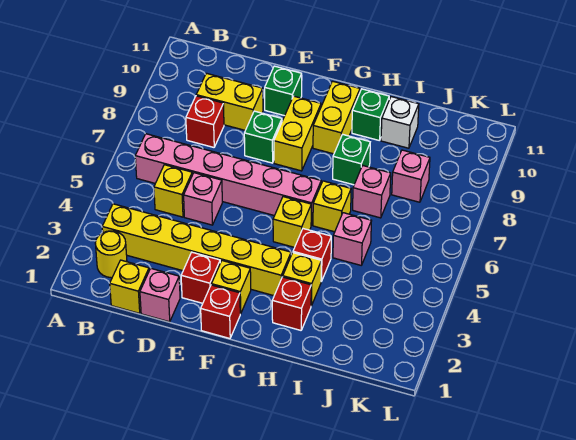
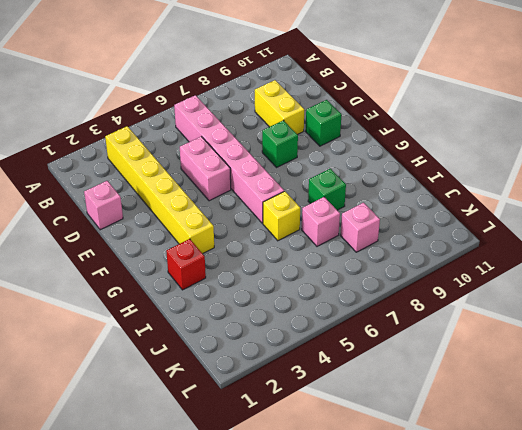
pink 1x2 brick [180,136,231,201] -> pink 1x1 brick [184,173,222,225]
none -> yellow 1x1 round brick [95,231,127,278]
none -> yellow 1x1 brick [110,260,149,313]
none -> yellow 1x1 brick [154,165,192,217]

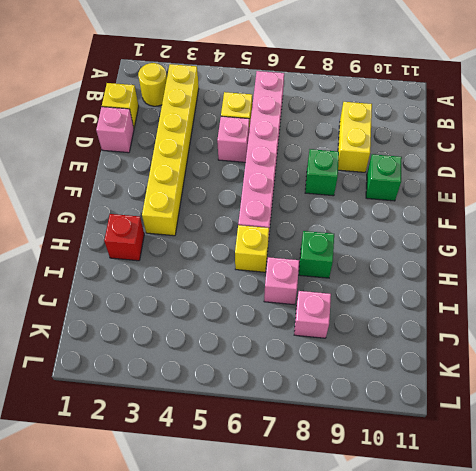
none -> red 1x1 brick [186,96,224,147]
none -> red 1x1 brick [181,252,220,303]
none -> red 1x1 brick [201,285,240,338]

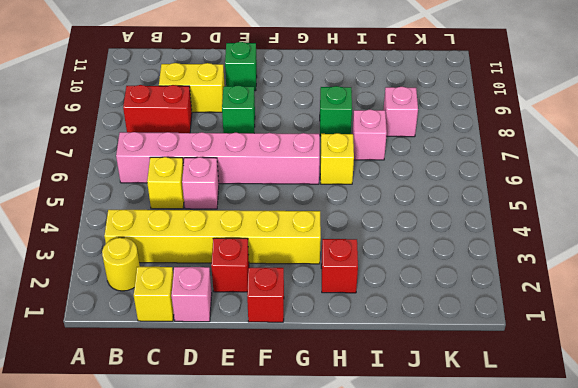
red 1x2 brick [123,85,192,133] -> red 1x1 brick [186,96,224,147]
none -> yellow 1x1 brick [211,261,251,314]
none -> yellow 1x2 brick [274,96,321,171]
none -> yellow 1x1 brick [273,197,311,247]

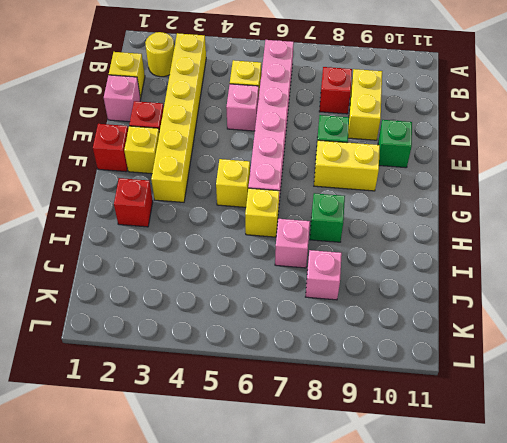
none -> yellow 1x2 brick [313,81,360,154]
none -> yellow 1x1 brick [283,253,321,306]
none -> red 1x1 brick [293,229,331,281]

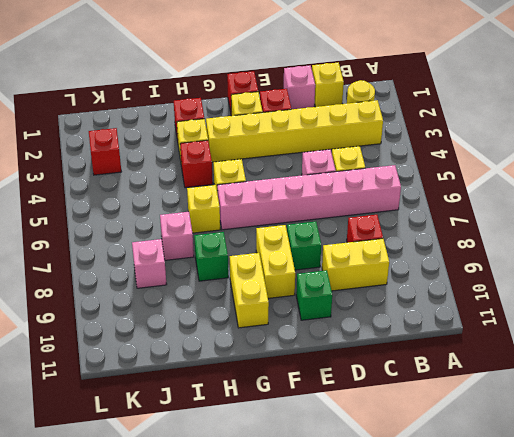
red 1x1 brick [89,128,121,175] -> none
none -> green 1x1 brick [352,89,389,141]
none -> pink 1x1 brick [333,213,371,265]
none -> white 1x1 brick [381,97,419,148]

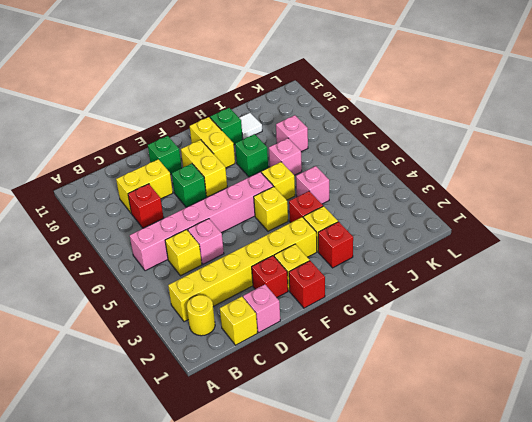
white 1x1 tile [239,113,262,139] -> white 1x1 brick [381,97,419,148]

